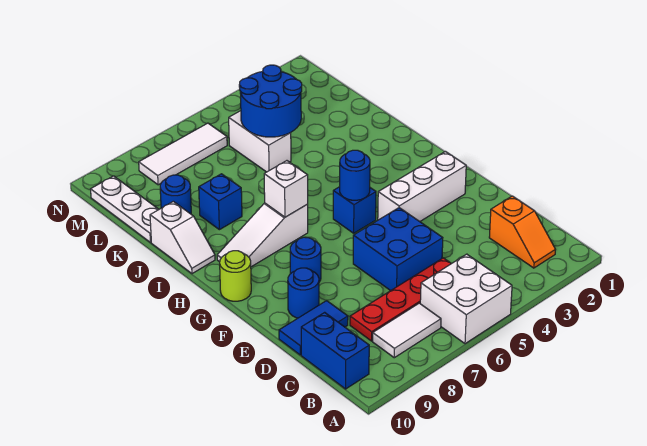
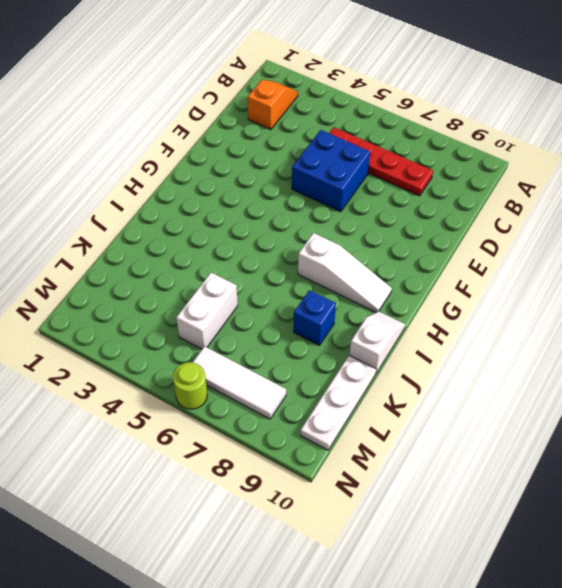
lime 1x1 round brick [173,362,207,409] -> lime 1x1 round brick moved to [220,251,251,301]
none -> white 2x2 brick [420,254,512,344]
none -> white 1x2 tile [373,303,441,358]
none -> blue 1x2 brick [301,312,369,389]

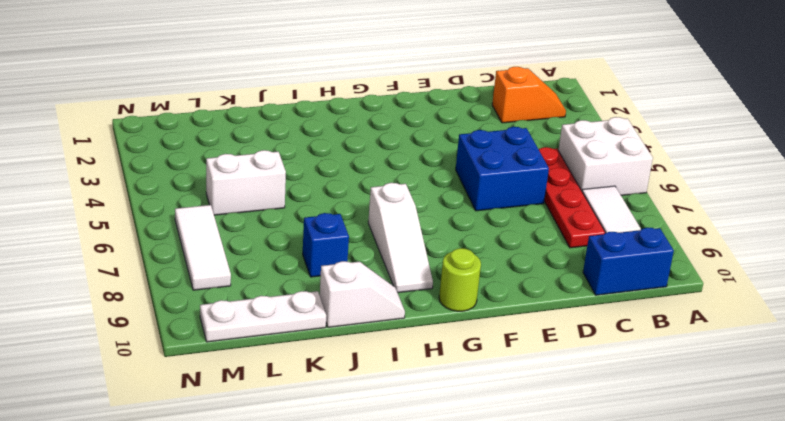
none -> blue 1x2 tile [279,301,348,355]
none -> blue 1x1 round brick [288,268,319,318]
none -> white 1x3 brick [378,152,466,222]

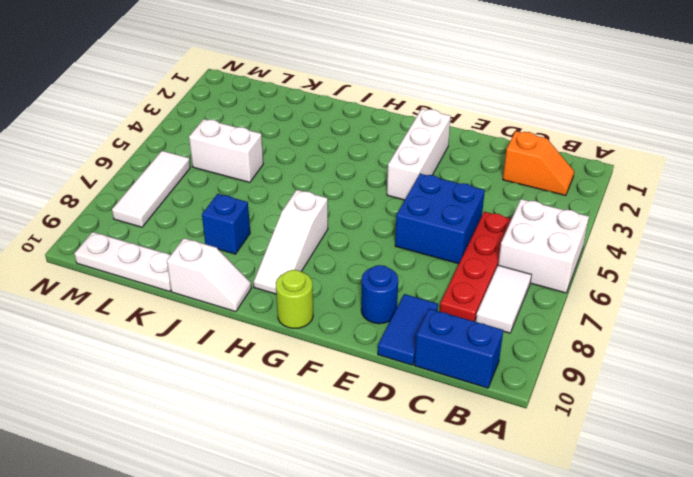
none -> blue 1x1 round brick [290,237,321,282]
none -> blue 1x1 brick [333,187,376,233]
none -> blue 1x1 round brick [160,175,191,214]

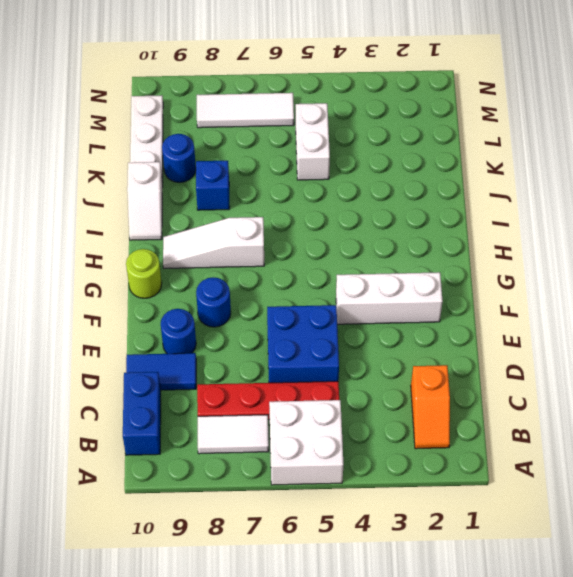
none -> blue 1x1 brick [333,187,376,233]
none -> blue 1x1 round brick [340,150,370,200]
none -> white 1x1 brick [264,161,308,217]

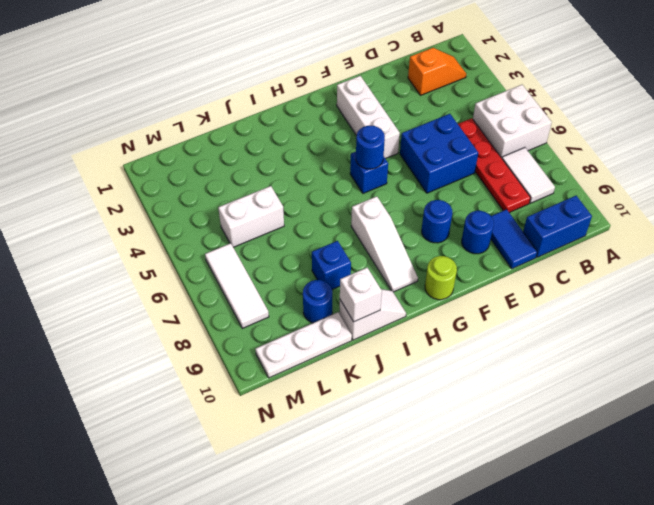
white 1x1 brick [340,268,382,322] -> white 1x1 brick moved to [264,161,308,217]
none -> blue 2x2 round brick [239,65,302,137]

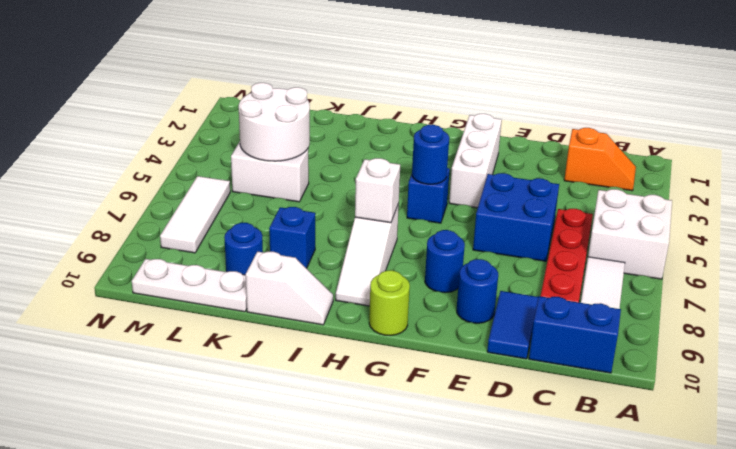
white 2x2 round brick [239,83,310,161] -> blue 2x2 round brick [239,65,302,137]

